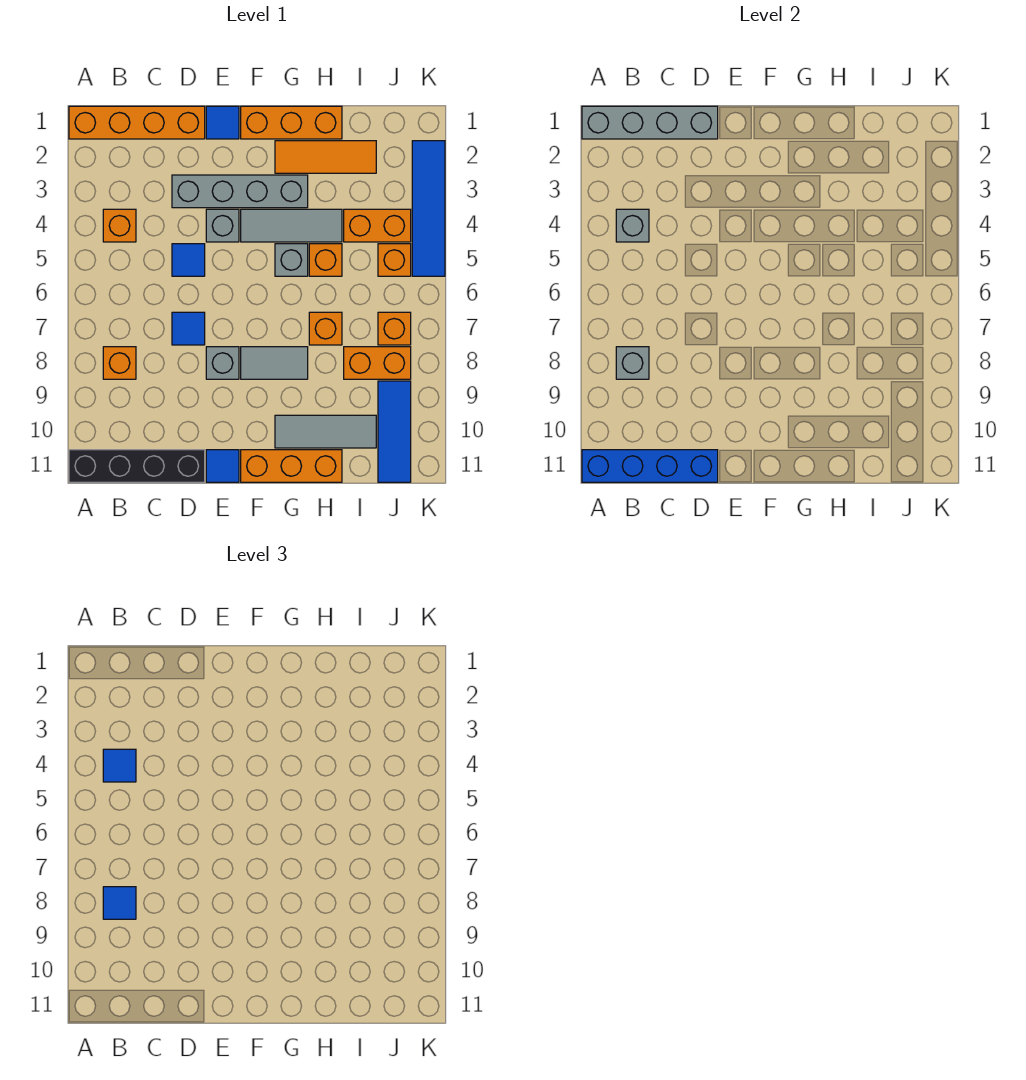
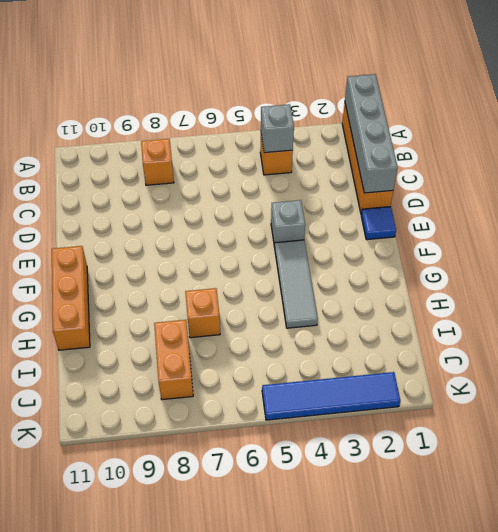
none -> black 1x4 brick [69,450,205,482]
none -> grey 1x4 brick [172,175,308,208]
none -> blue 1x1 tile [172,244,205,276]
none -> blue 1x1 tile [172,312,205,345]

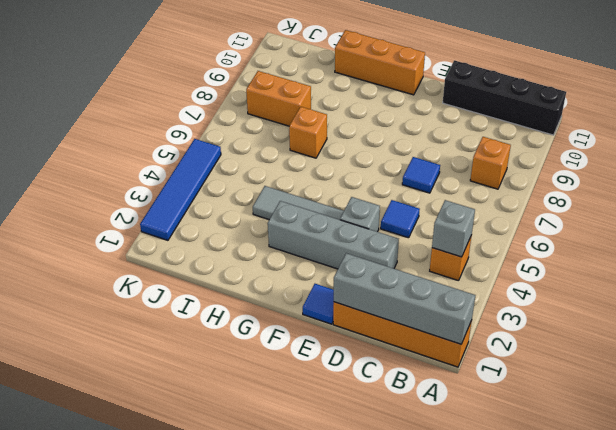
none -> grey 1x1 brick [206,347,239,379]
none -> blue 1x1 tile [206,450,239,482]
none -> orange 1x3 brick [241,106,342,139]
none -> grey 1x2 tile [241,347,308,379]

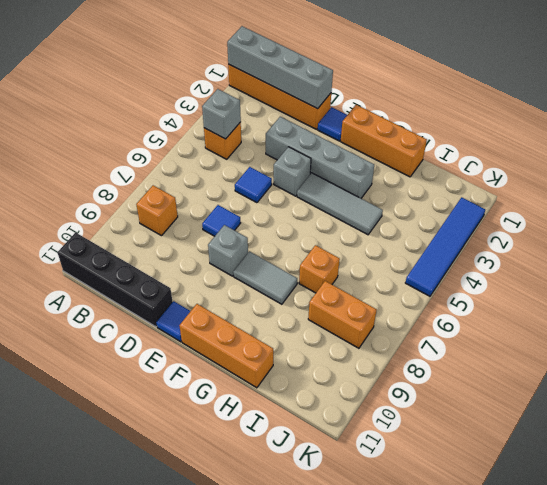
none -> orange 1x3 tile [275,141,376,173]
none -> grey 1x1 brick [275,244,308,276]
none -> grey 1x3 tile [275,415,376,448]
none -> orange 1x1 brick [309,244,342,276]

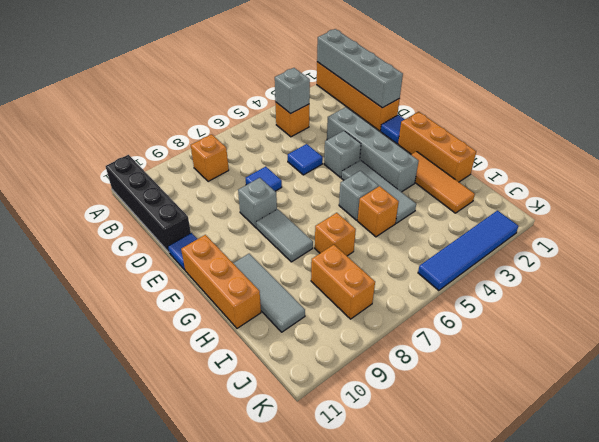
none -> orange 1x2 brick [344,209,411,242]
none -> orange 1x1 brick [378,244,411,276]
none -> orange 1x1 brick [378,312,411,345]
none -> blue 1x3 tile [378,381,411,482]

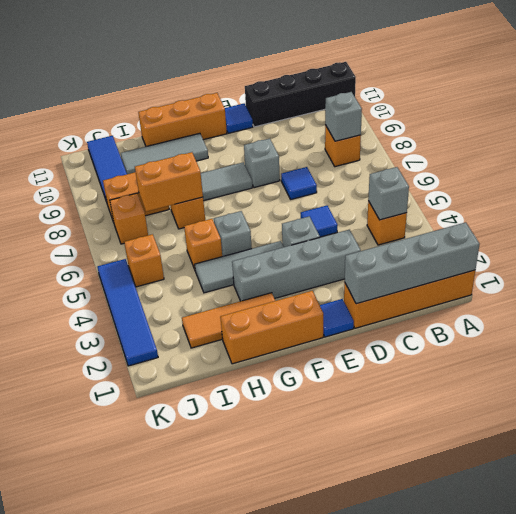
orange 1x2 brick [135,152,203,212] -> orange 1x2 brick moved to [344,209,411,242]
none -> blue 1x4 brick [582,450,718,482]
none -> blue 1x1 tile [103,749,136,782]
none -> blue 1x1 tile [103,887,136,919]

